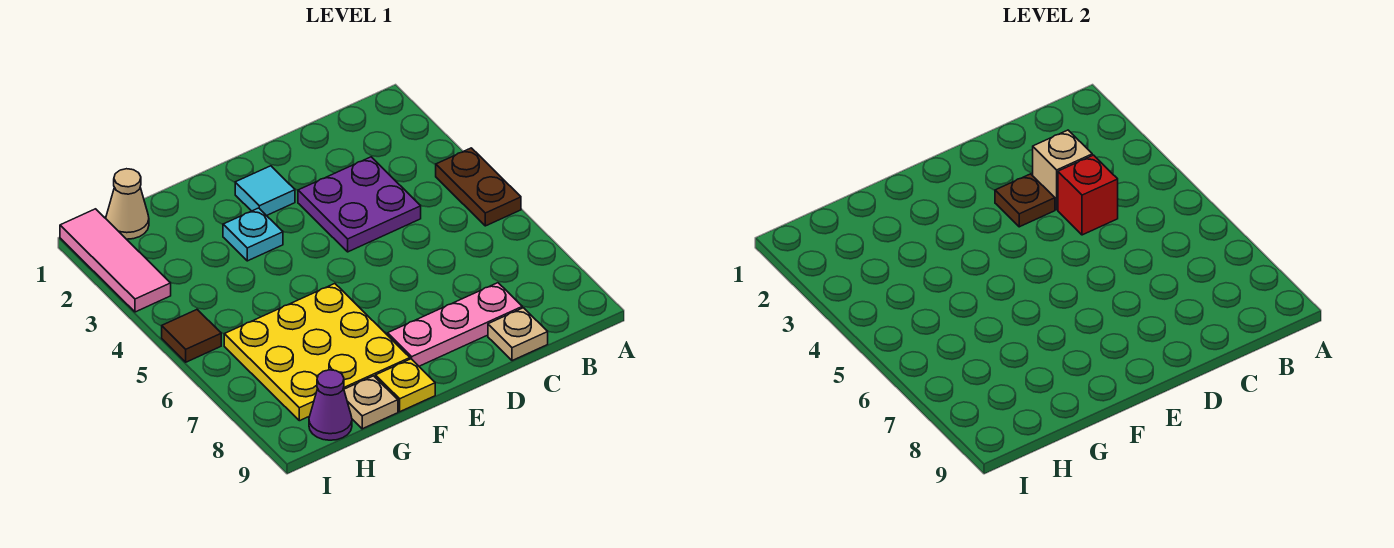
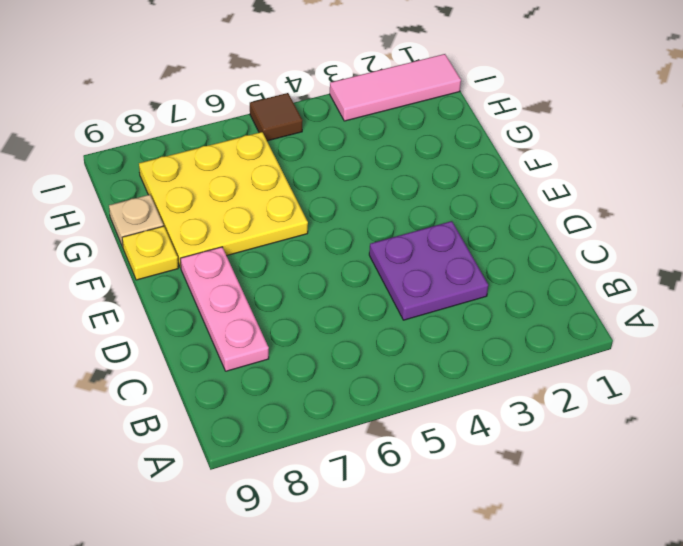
none -> brown 1x2 plate [436,148,521,226]
none -> tan 1x1 plate [488,308,548,361]
none -> cyan 1x1 tile [235,166,295,216]

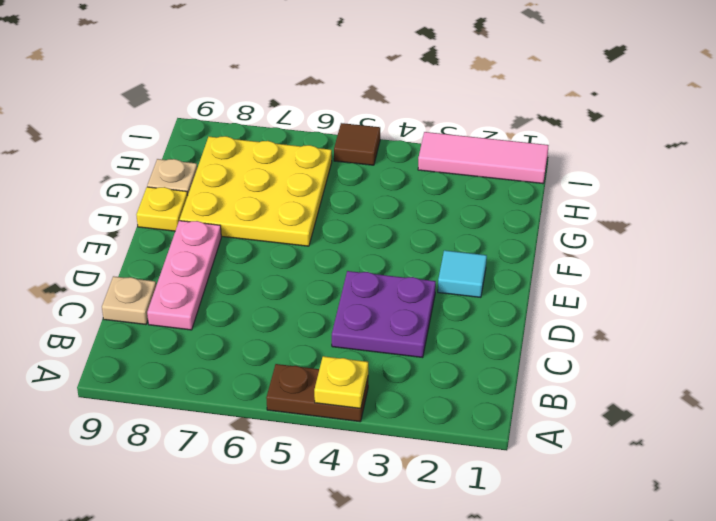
yellow 1x1 plate [314,356,368,408] -> none
none -> cyan 1x1 plate [223,208,283,261]
none -> tan 1x1 cone [106,169,149,239]
none -> purple 1x1 cone [309,370,352,440]

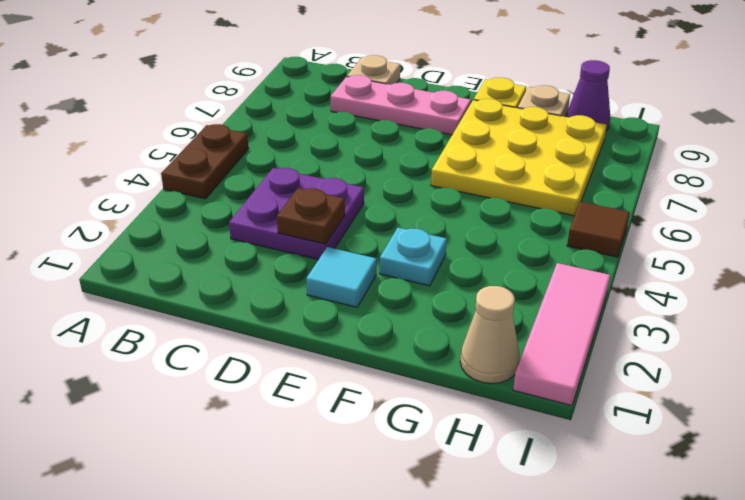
none -> tan 1x1 brick [1033,130,1092,210]
none -> red 1x1 brick [1058,155,1118,235]

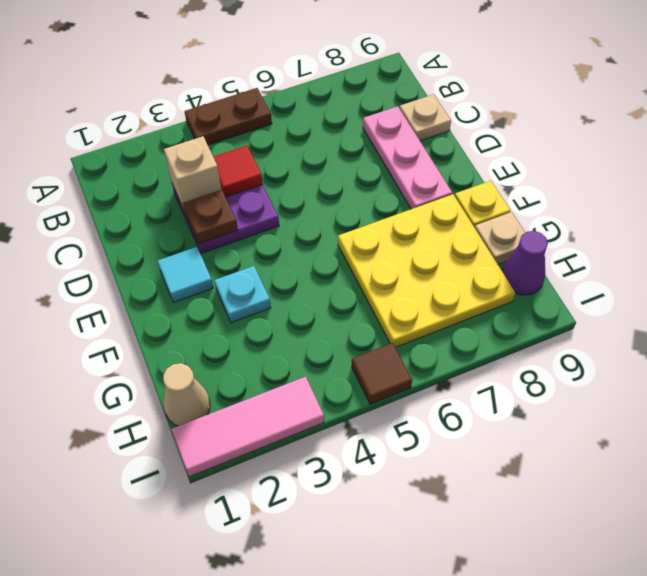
red 1x1 tile [214,146,263,197] -> red 1x1 brick [1058,155,1118,235]

